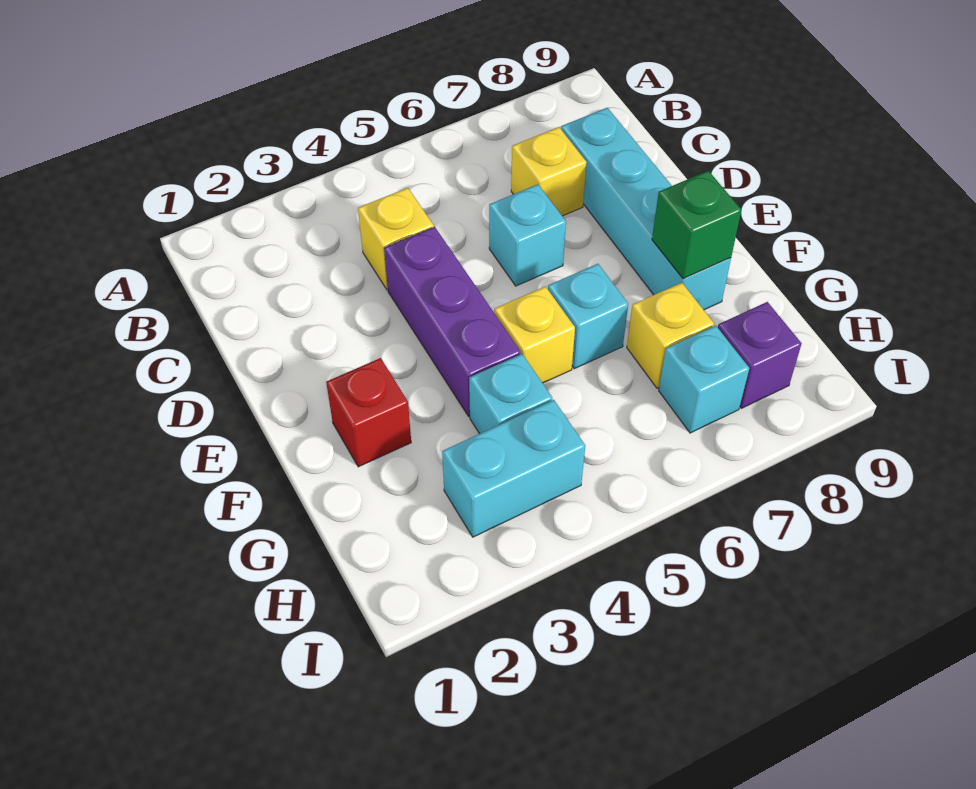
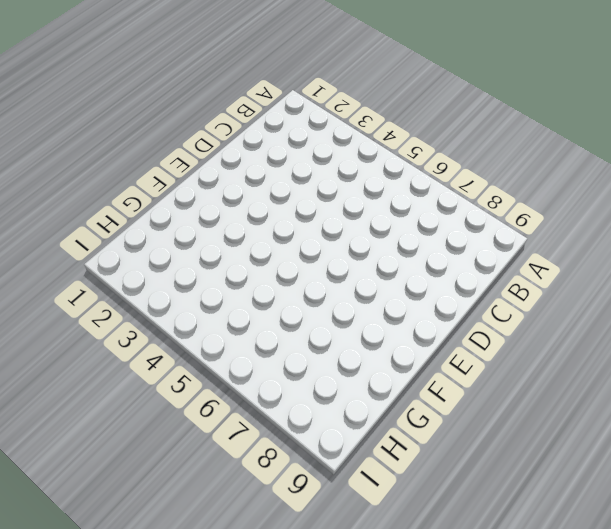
none -> yellow 1x1 brick [358,188,434,290]
none -> yellow 1x1 brick [511,127,587,216]
none -> cyan 1x4 brick [561,108,731,310]

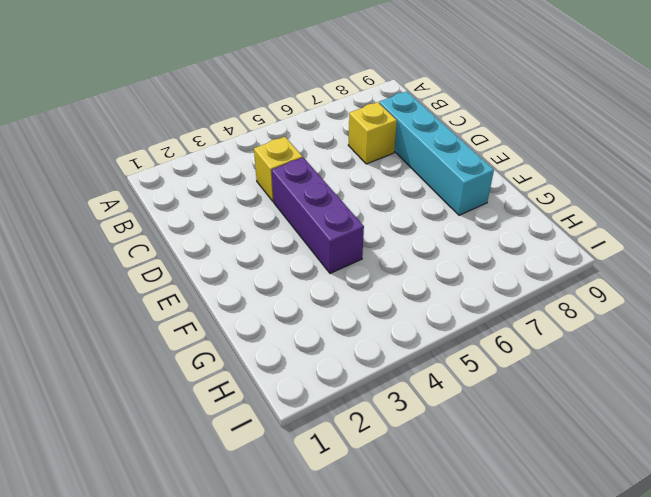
none -> cyan 1x1 brick [489,184,566,286]
none -> red 1x1 brick [326,358,411,467]
none -> yellow 1x1 brick [494,286,575,383]

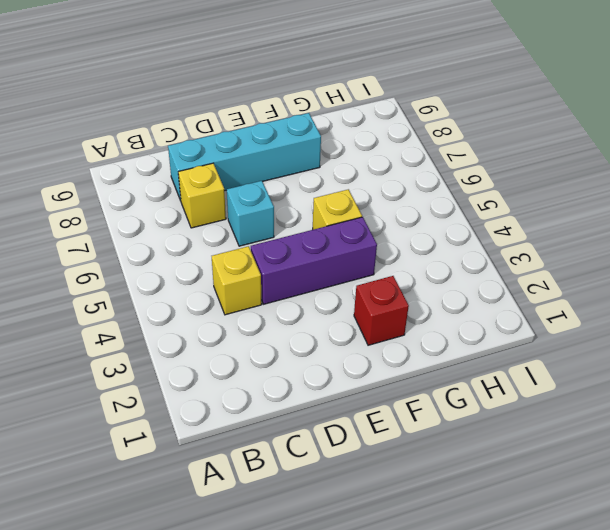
none -> cyan 1x1 brick [548,264,628,369]
none -> cyan 1x1 brick [469,354,552,434]
none -> yellow 1x1 brick [627,283,714,388]

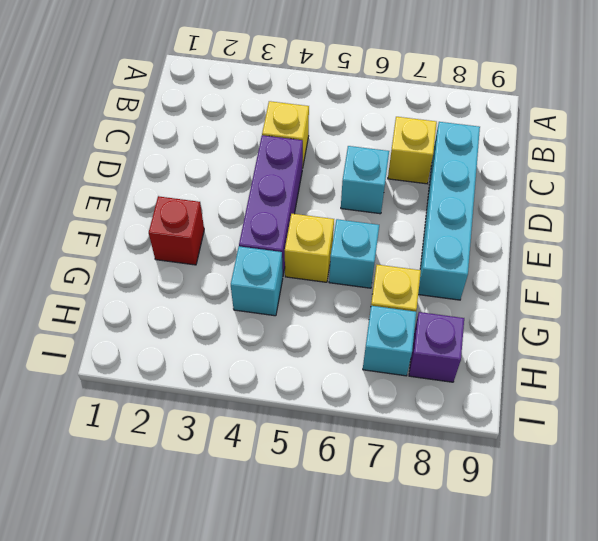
none -> cyan 1x2 brick [442,400,585,537]
none -> green 1x1 brick [652,171,741,279]

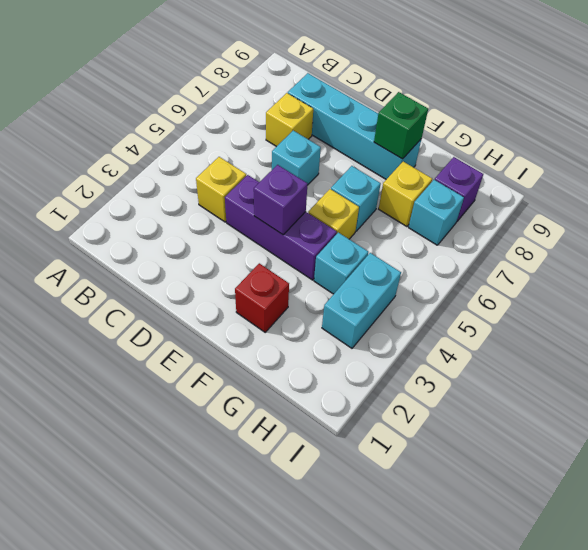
purple 1x1 brick [254,165,307,235] -> none

